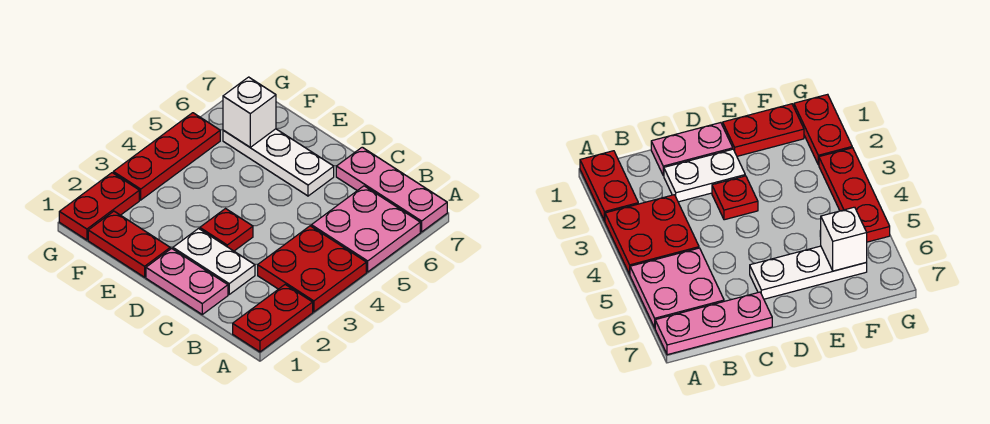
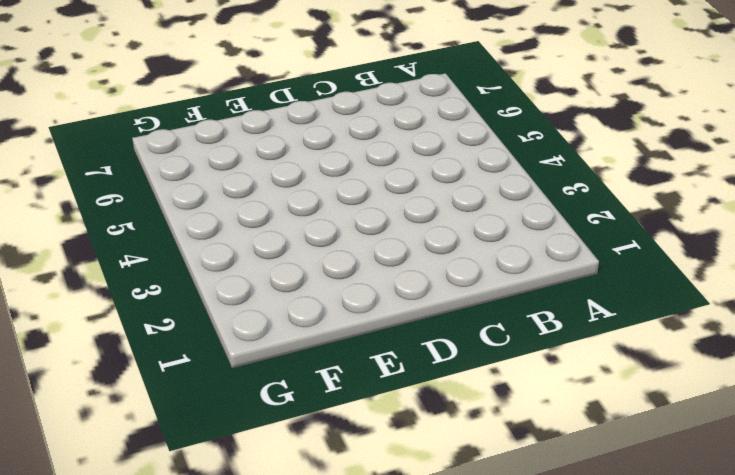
none -> red 1x2 plate [233,285,313,352]
none -> red 2x2 plate [258,226,366,312]
none -> pink 2x2 plate [311,186,420,272]

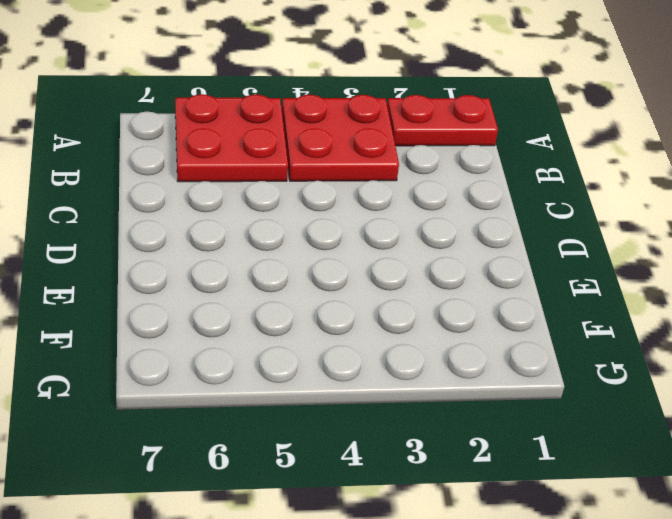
red 2x2 plate [175,94,288,182] -> pink 2x2 plate [311,186,420,272]
none -> pink 1x3 plate [336,147,447,232]
none -> pink 1x2 plate [146,248,228,314]
none -> white 1x2 plate [173,229,255,294]

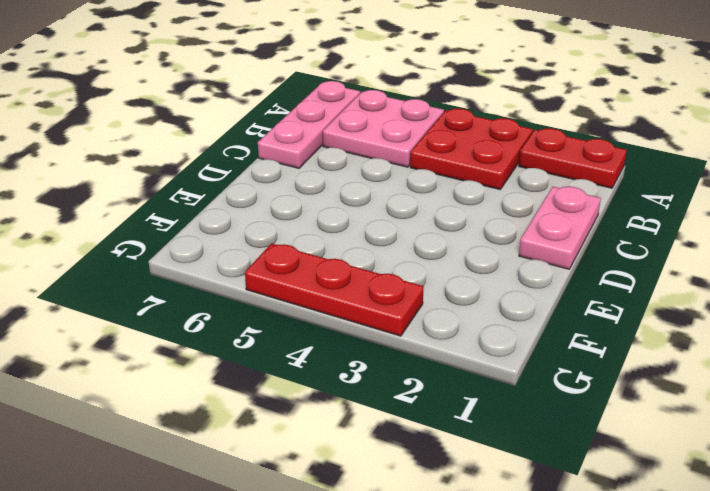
none -> white 1x2 plate [173,229,255,294]
none -> red 1x1 plate [200,209,253,251]
none -> white 1x3 plate [223,129,334,196]

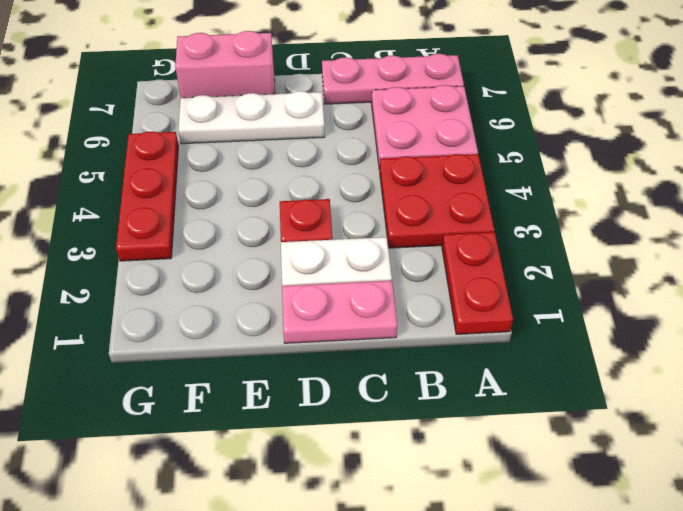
pink 1x2 brick [175,31,275,98] -> none
none -> red 1x2 plate [88,211,170,277]
none -> red 1x2 plate [59,173,139,240]
none -> white 1x1 brick [223,77,276,147]

